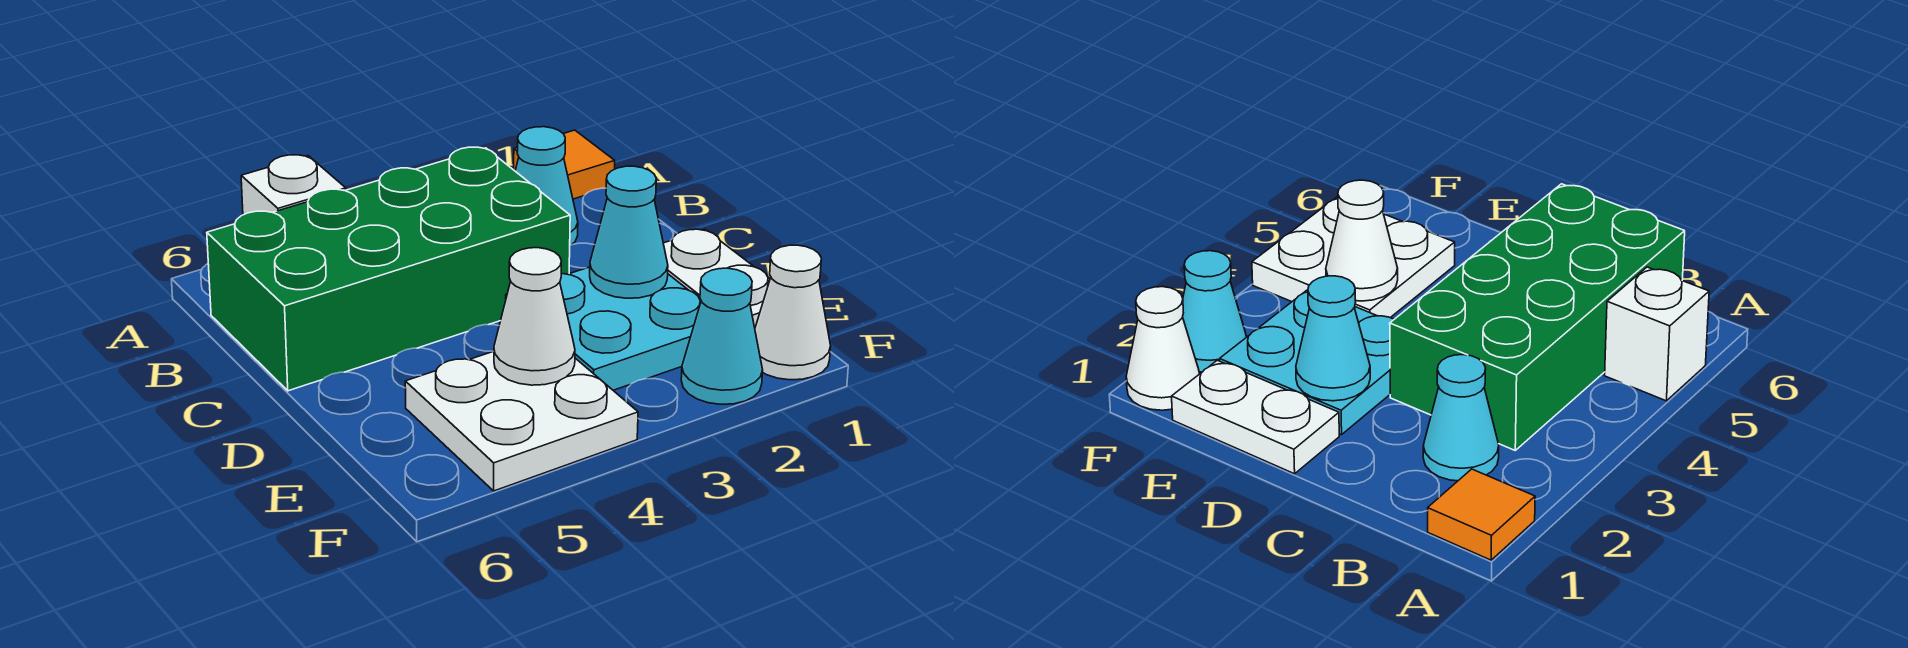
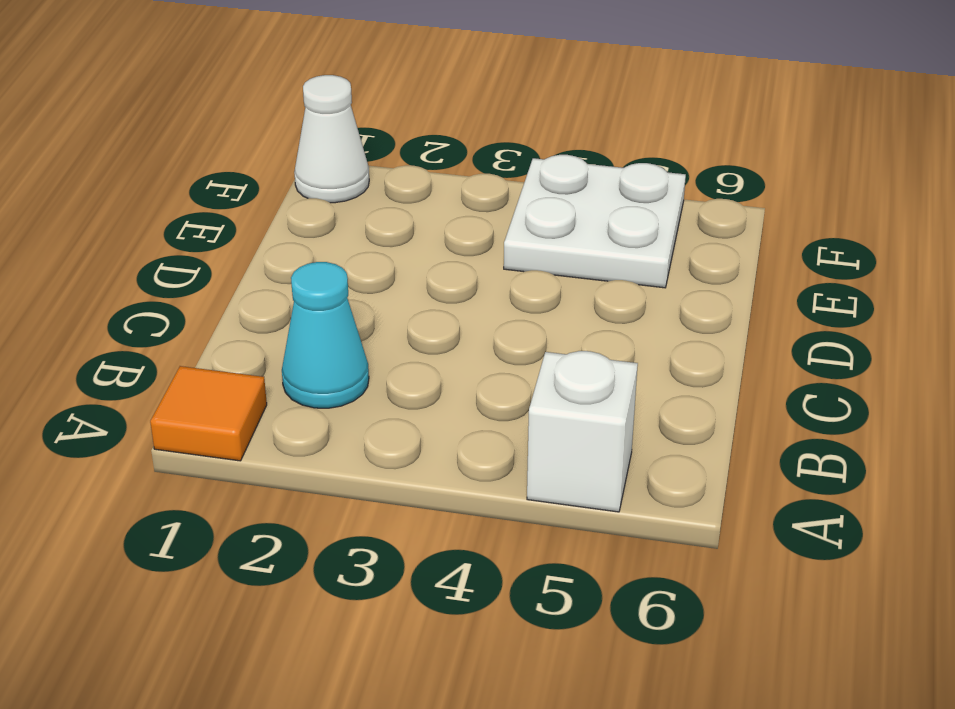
none -> green 2x4 brick [207,147,570,391]
none -> white 1x2 plate [663,229,770,327]

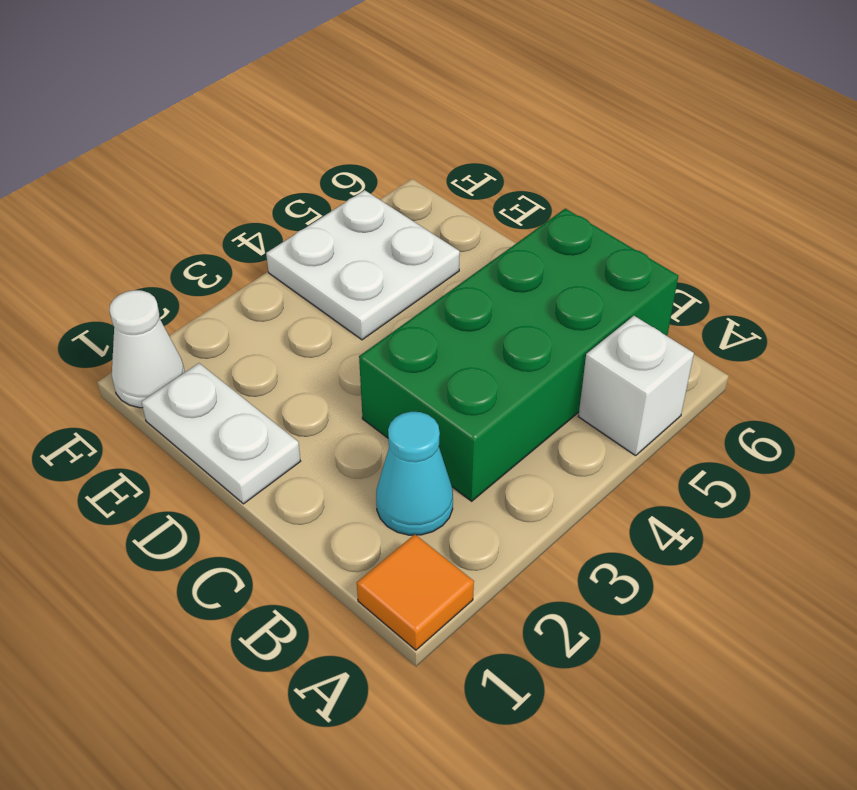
none -> cyan 2x2 plate [506,267,701,390]
none -> cyan 1x1 cone [681,268,763,404]

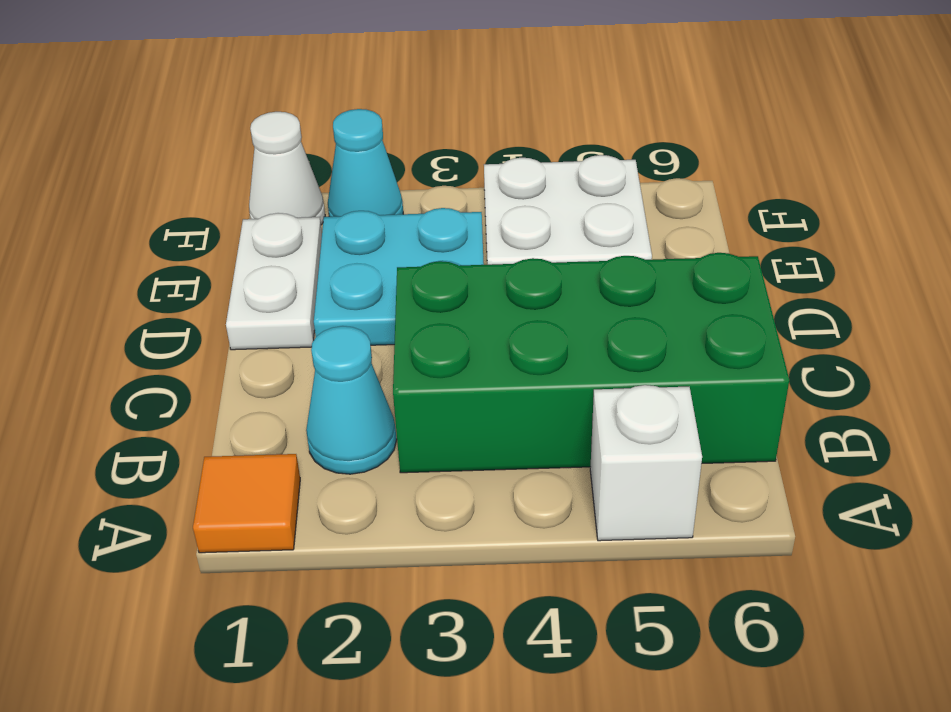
none -> cyan 1x1 cone [590,166,668,298]
none -> white 1x1 cone [494,248,575,385]

